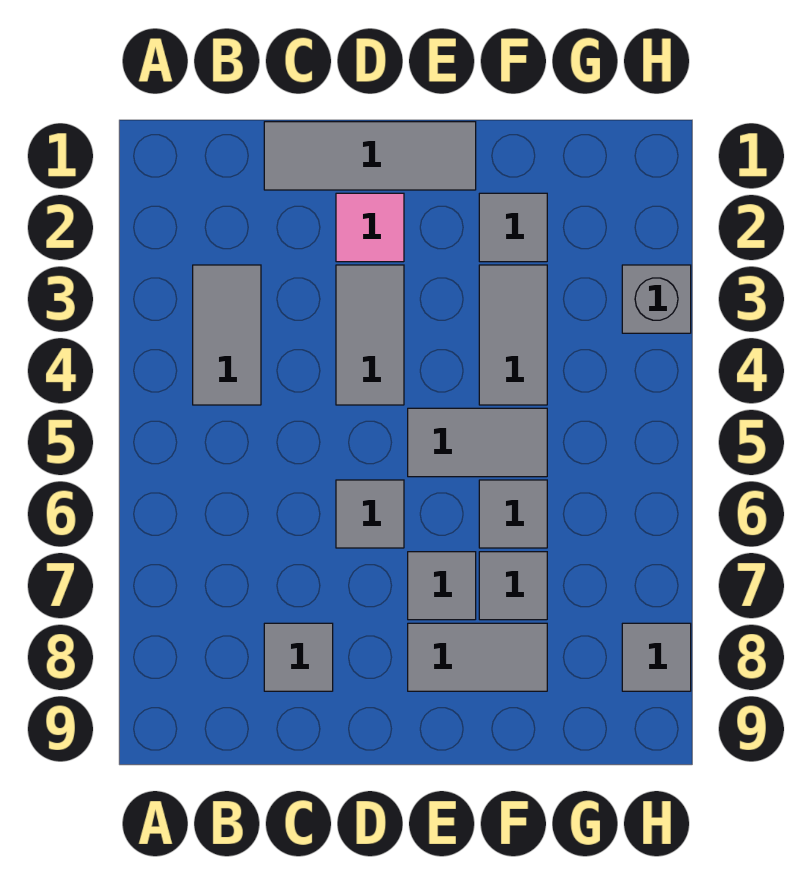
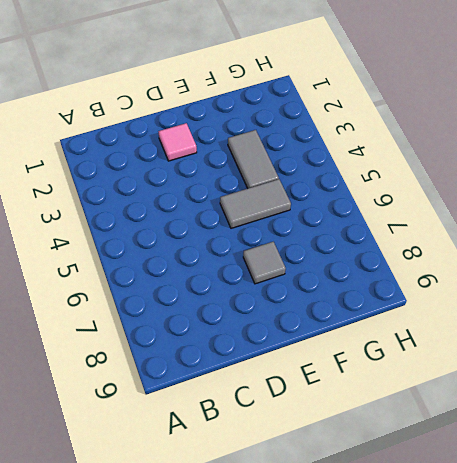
none -> grey 1x2 tile [193,265,261,405]
none -> grey 1x3 tile [264,122,476,190]
none -> grey 1x1 tile [264,623,333,691]

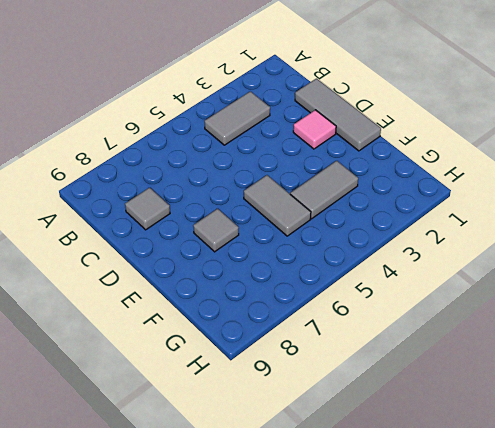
none -> grey 1x2 tile [336,265,404,405]
none -> grey 1x1 tile [336,480,404,548]
none -> grey 1x2 tile [408,623,547,691]

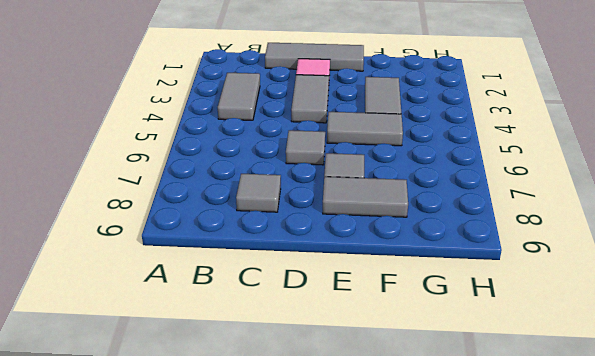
none -> grey 1x1 tile [479,193,547,262]
none -> grey 1x1 tile [479,480,547,548]
none -> grey 1x1 tile [479,552,547,620]

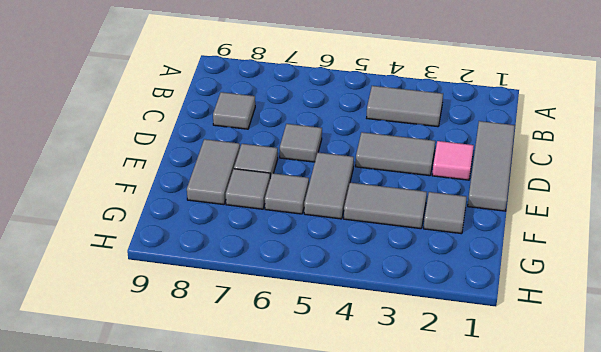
none -> grey 1x1 brick [622,265,691,333]
none -> grey 1x1 tile [622,623,691,691]

